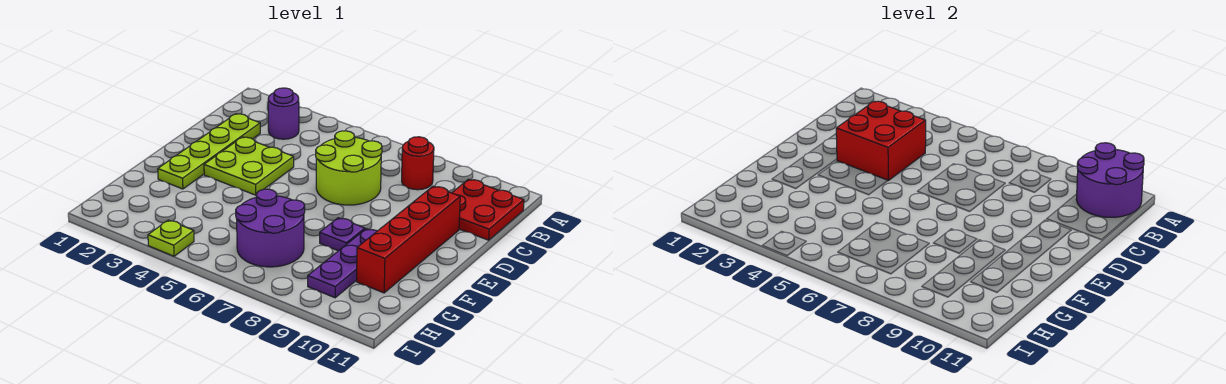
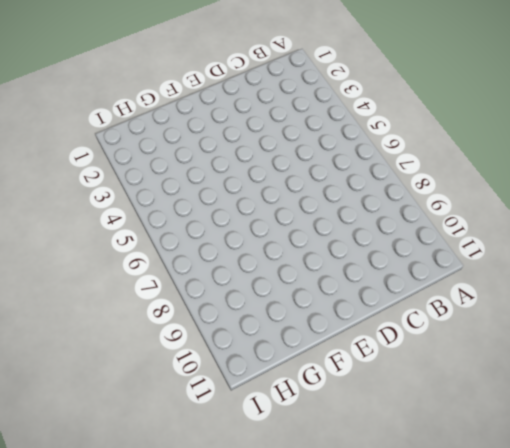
none -> purple 1x1 round brick [268,88,299,139]
none -> red 1x1 round brick [402,137,434,190]
none -> red 2x2 plate [452,179,524,240]

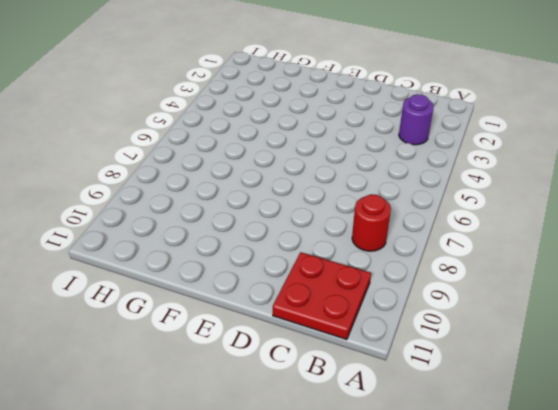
none -> lime 1x4 plate [158,114,260,189]
none -> lime 2x2 round brick [316,131,382,205]
none -> lime 2x2 plate [204,137,294,195]

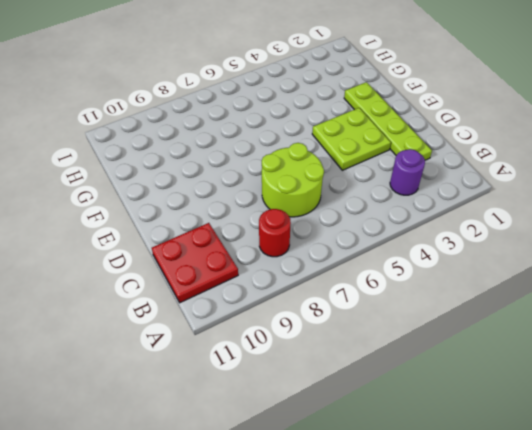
none -> red 1x4 brick [357,186,460,293]
none -> purple 1x1 plate [320,218,365,251]
none -> purple 1x3 plate [308,229,377,298]

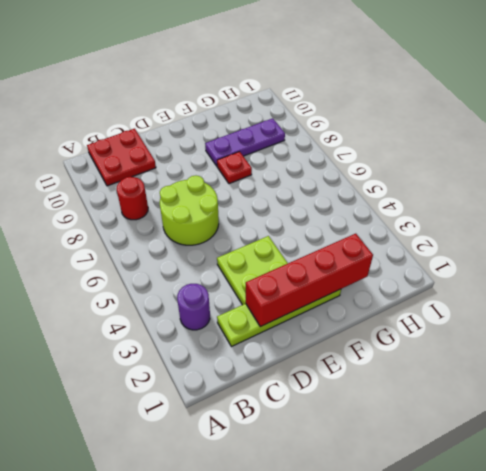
red 1x4 brick [246,234,373,327] -> red 1x4 brick moved to [357,186,460,293]
red 1x1 plate [217,152,252,184] -> purple 1x1 plate [320,218,365,251]
none -> purple 2x2 round brick [236,189,305,267]
none -> lime 1x1 plate [148,220,194,256]
none -> purple 2x2 round brick [1076,143,1144,217]

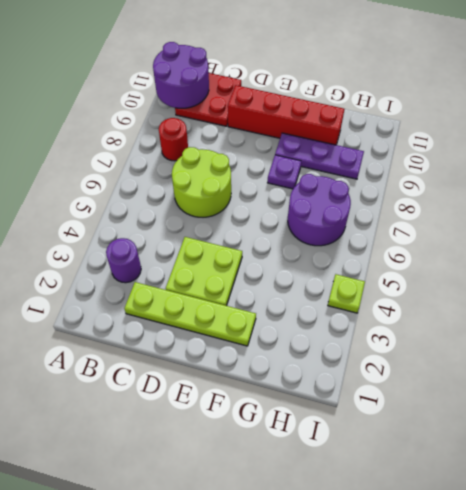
none -> red 2x2 brick [836,101,926,180]

